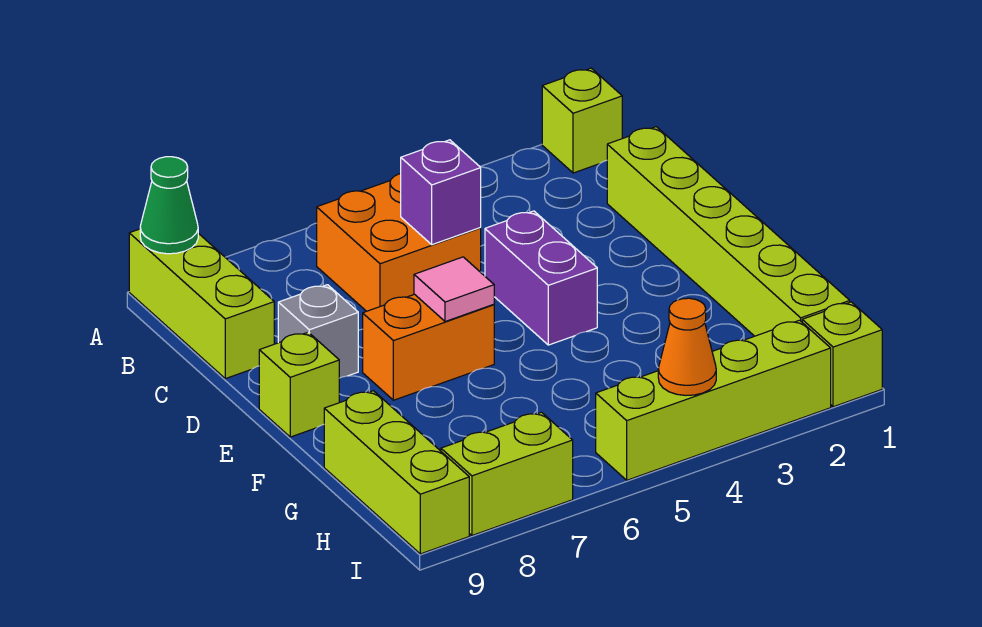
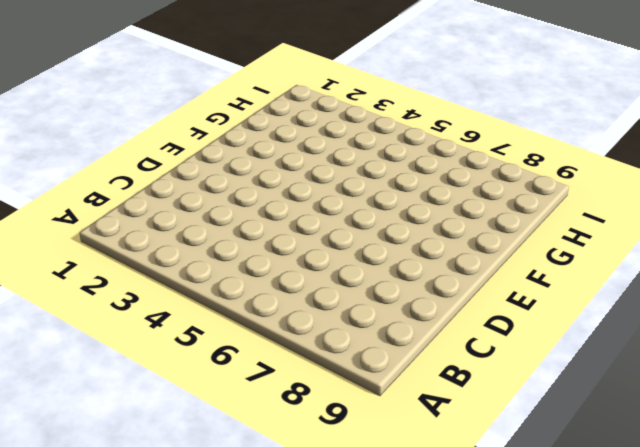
none -> lime 1x1 brick [542,68,622,173]
none -> lime 1x3 brick [129,229,274,379]
none -> orange 2x2 brick [317,174,481,311]

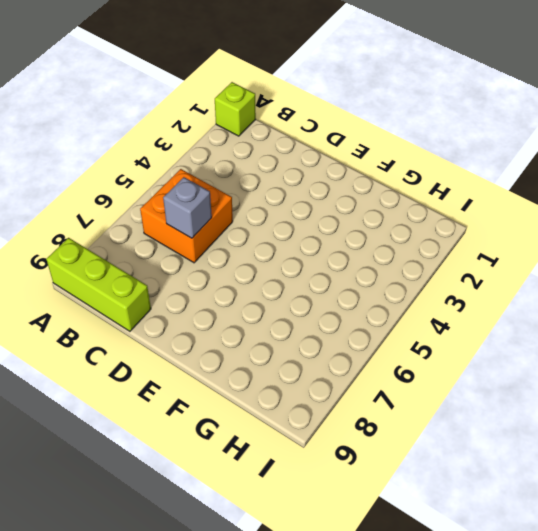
grey 1x1 brick [163,177,212,238] -> grey 1x1 brick moved to [278,285,358,378]
none -> lime 1x6 brick [607,127,850,336]
none -> purple 1x2 brick [485,211,597,345]
none -> orange 1x2 brick [363,294,494,400]

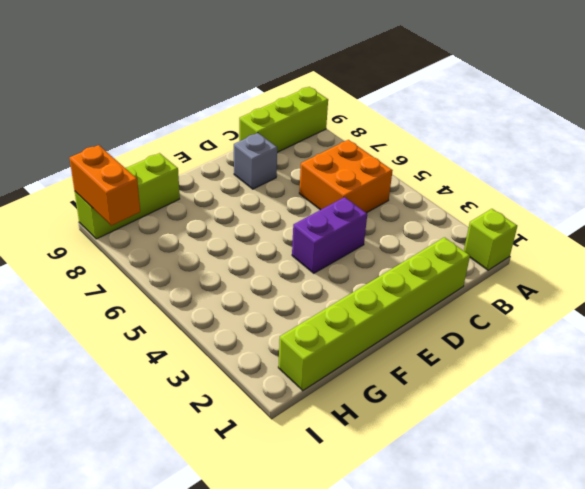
orange 1x2 brick [70,145,140,226] -> orange 1x2 brick moved to [363,294,494,400]
none -> lime 1x1 brick [259,332,339,437]
none -> lime 1x1 brick [802,302,882,407]
none -> lime 1x4 brick [596,320,831,480]

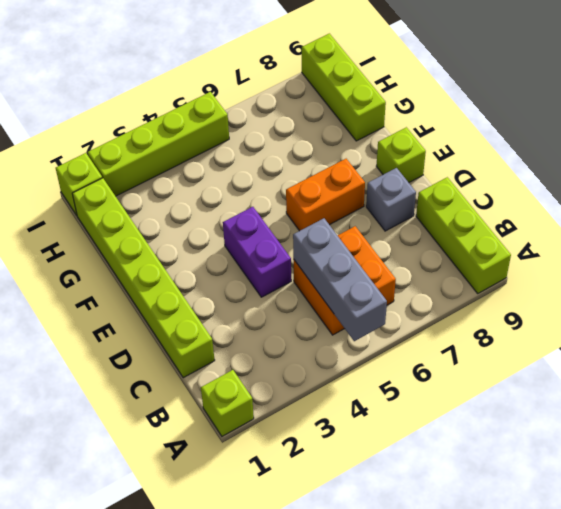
grey 1x3 brick [293,218,387,341] -> purple 1x1 brick [401,140,481,245]
none -> lime 1x2 brick [441,412,573,535]
none -> green 1x1 cone [140,157,198,254]
none -> pink 1x1 tile [414,257,494,322]

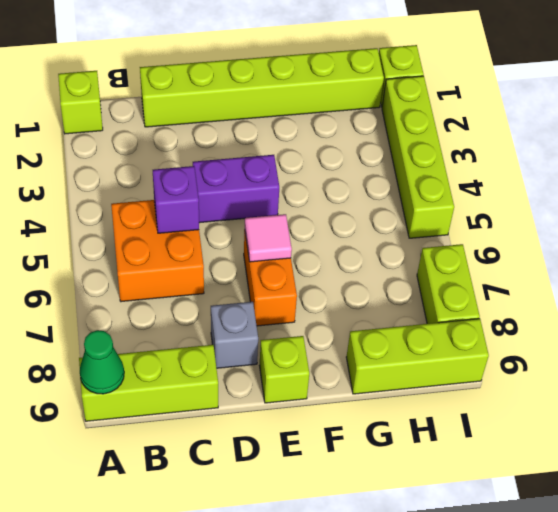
none -> orange 1x1 cone [658,298,716,395]

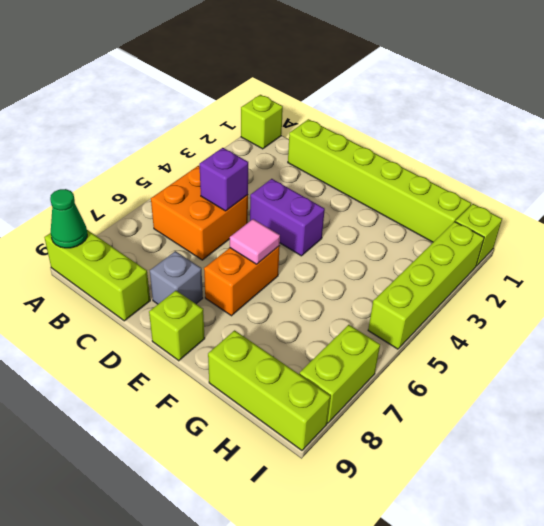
none -> orange 1x1 cone [658,298,716,395]

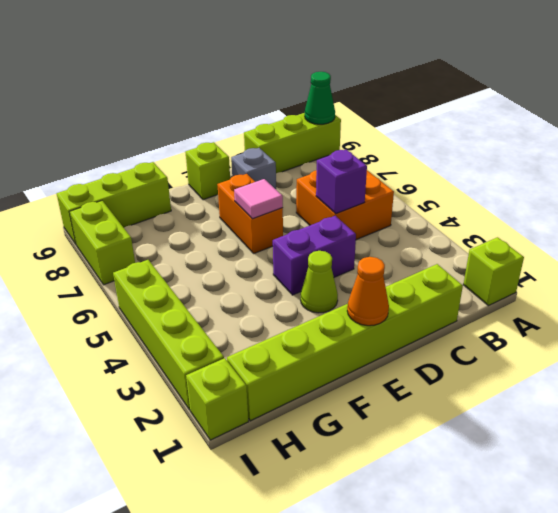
orange 1x1 cone [347,257,389,326] -> orange 1x1 cone moved to [658,298,716,395]
lime 1x1 cone [301,251,338,313] -> none

